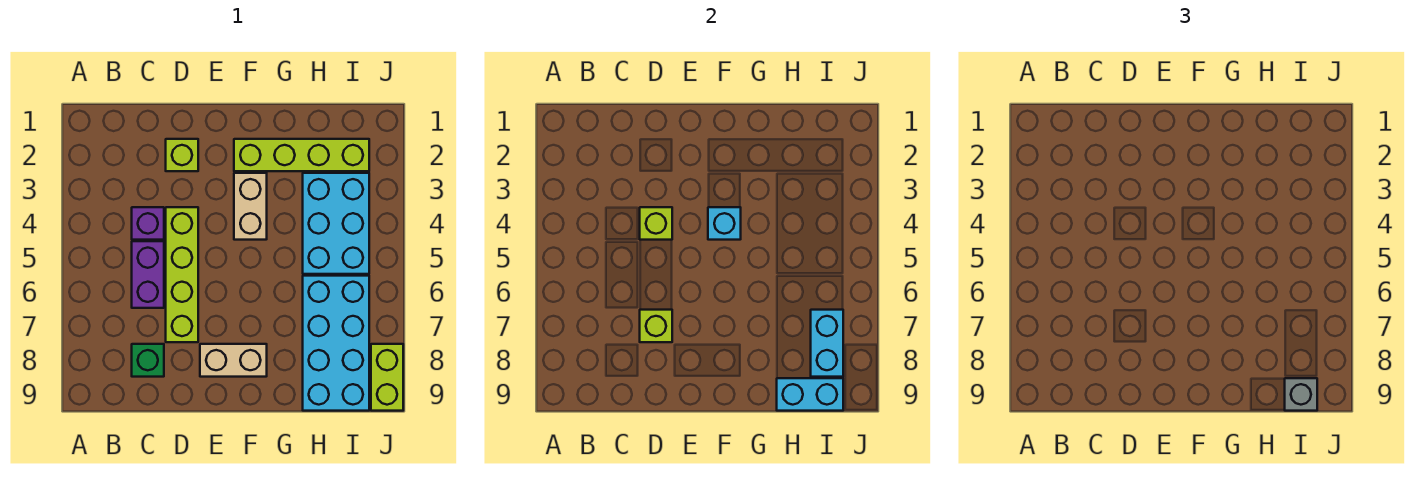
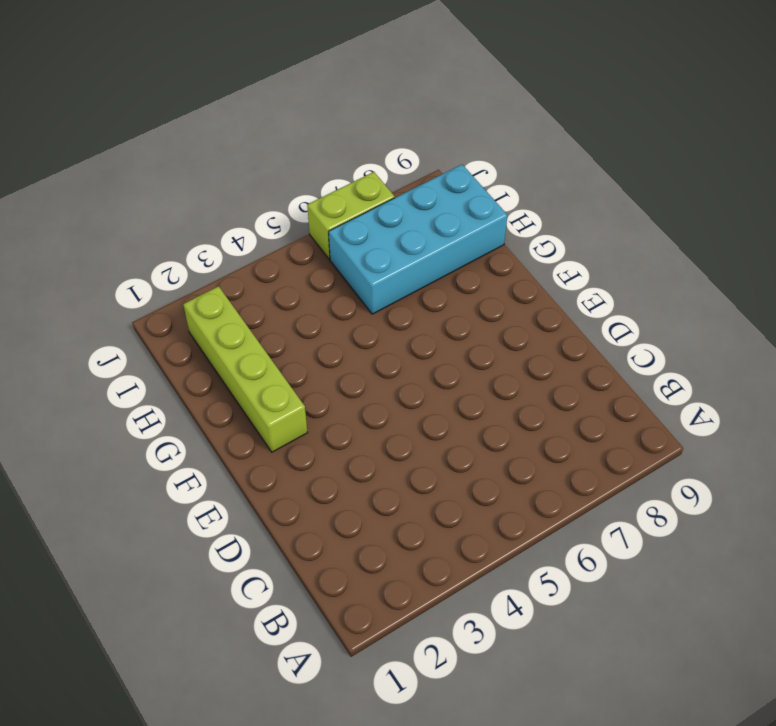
lime 1x2 brick [307,172,395,259] -> lime 1x2 brick moved to [371,344,403,411]
none -> purple 1x1 brick [132,207,164,240]
none -> purple 1x2 brick [132,241,164,308]
none -> green 1x1 brick [132,344,164,377]

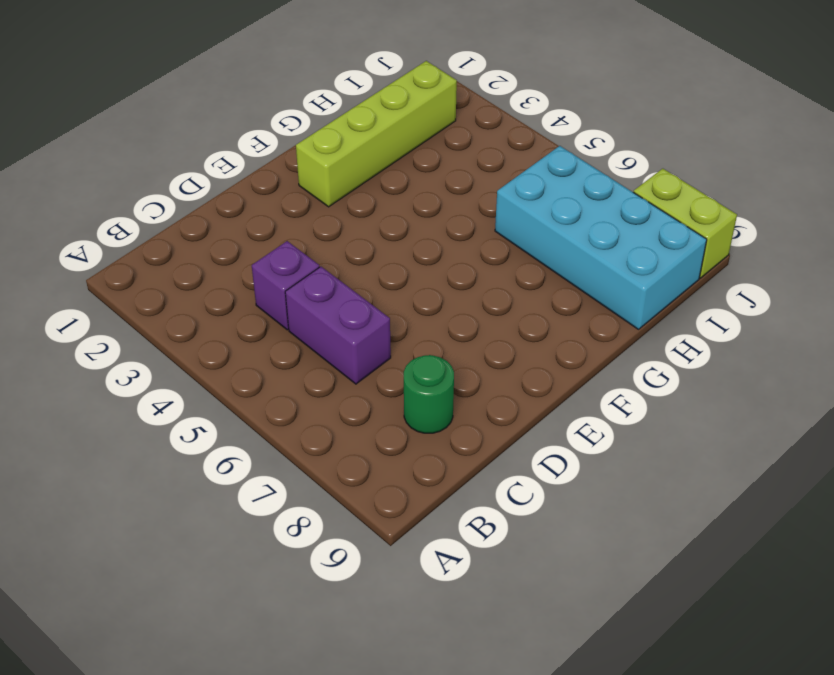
green 1x1 round brick [404,355,454,433] -> green 1x1 brick [132,344,164,377]
none -> lime 1x1 brick [166,139,198,171]
none -> lime 1x4 brick [166,207,198,342]
none -> tan 1x2 brick [200,344,267,377]

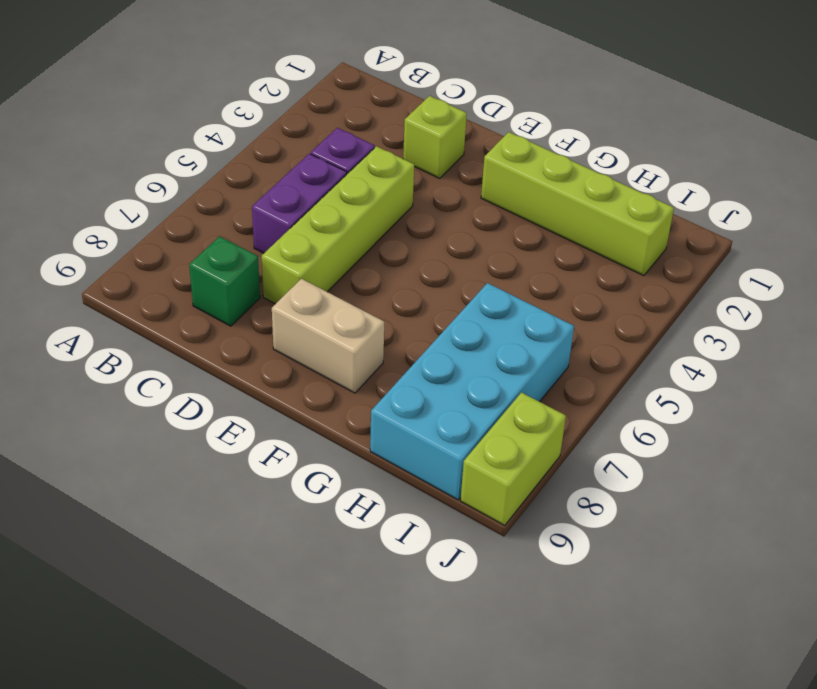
none -> tan 1x2 brick [234,173,267,240]
none -> cyan 2x3 brick [303,173,369,274]
none -> lime 1x1 brick [640,207,672,240]

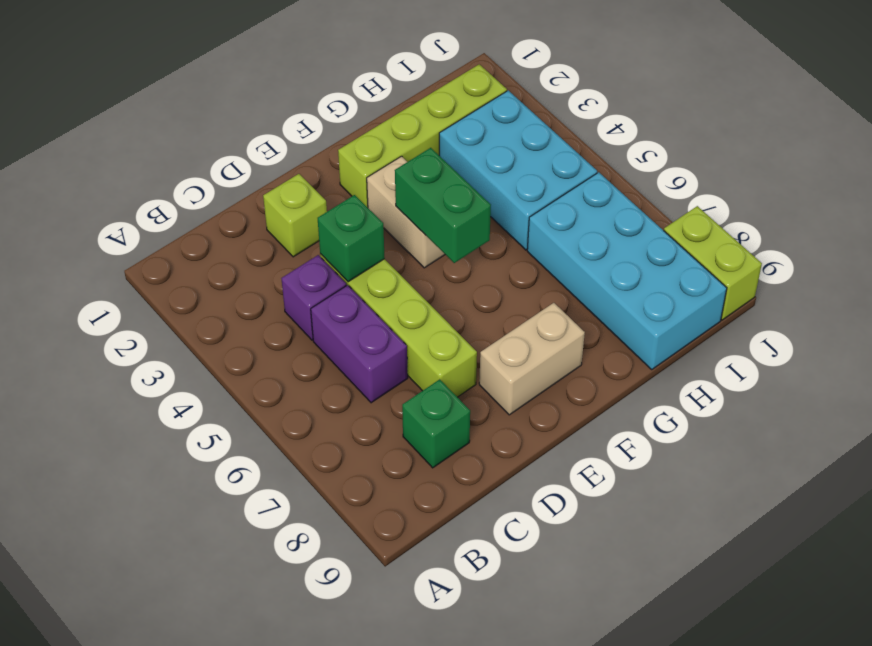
green 1x1 brick [318,195,385,282] -> lime 1x1 brick [640,207,672,240]
green 1x2 brick [395,148,491,263] -> cyan 1x1 brick [708,207,741,240]
none -> lime 1x1 brick [640,310,672,342]
none -> cyan 1x2 brick [777,378,843,411]
none -> cyan 1x2 brick [811,310,843,377]

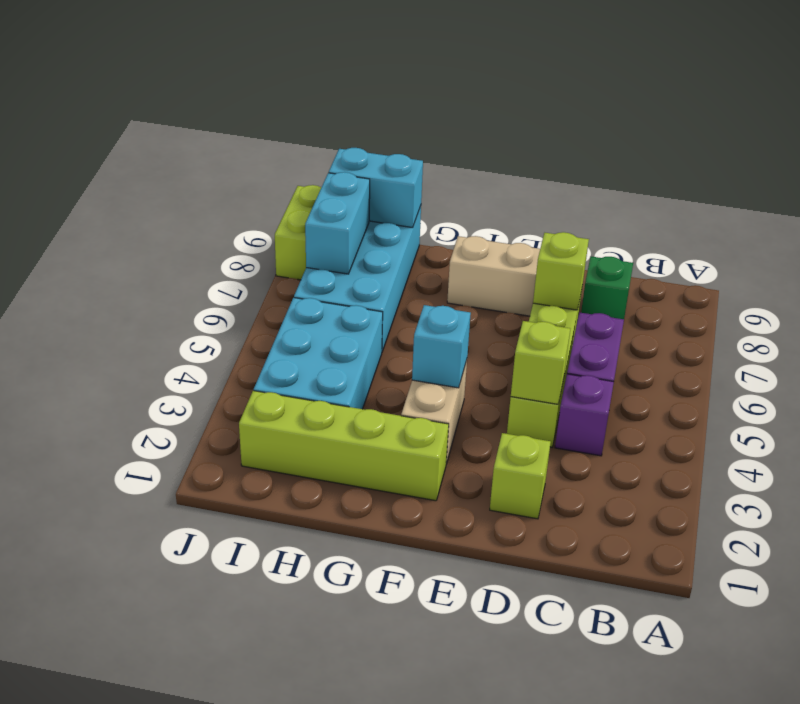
none -> grey 1x1 brick [1285,378,1317,411]

